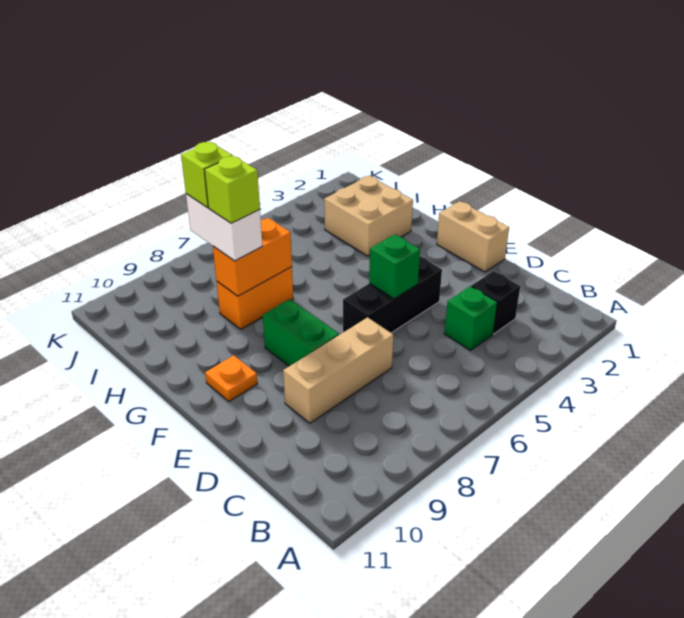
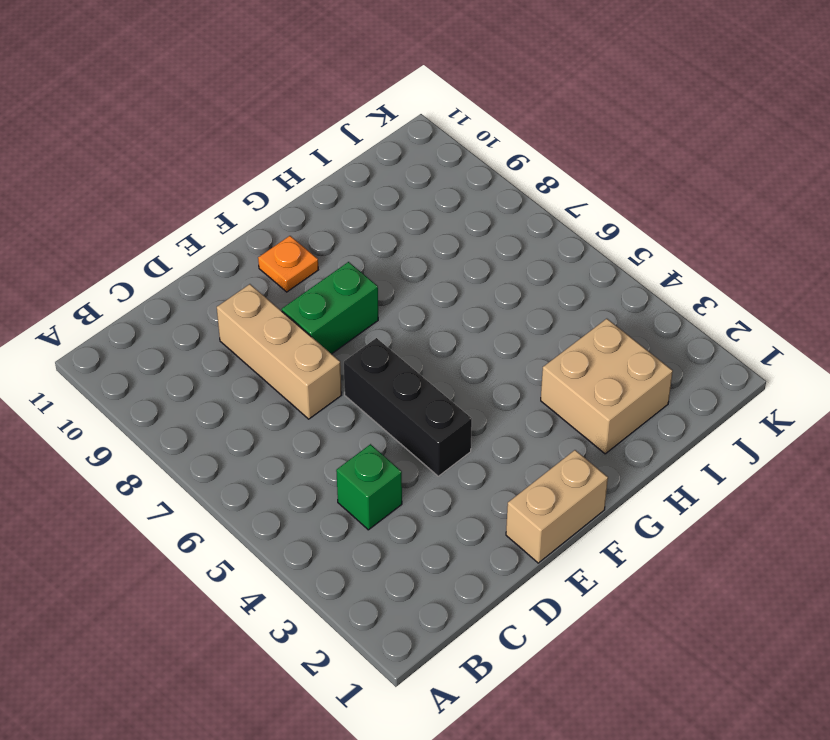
none -> black 1x1 brick [471,271,520,334]
none -> orange 1x2 brick [216,267,293,329]
none -> green 1x1 brick [369,234,420,299]

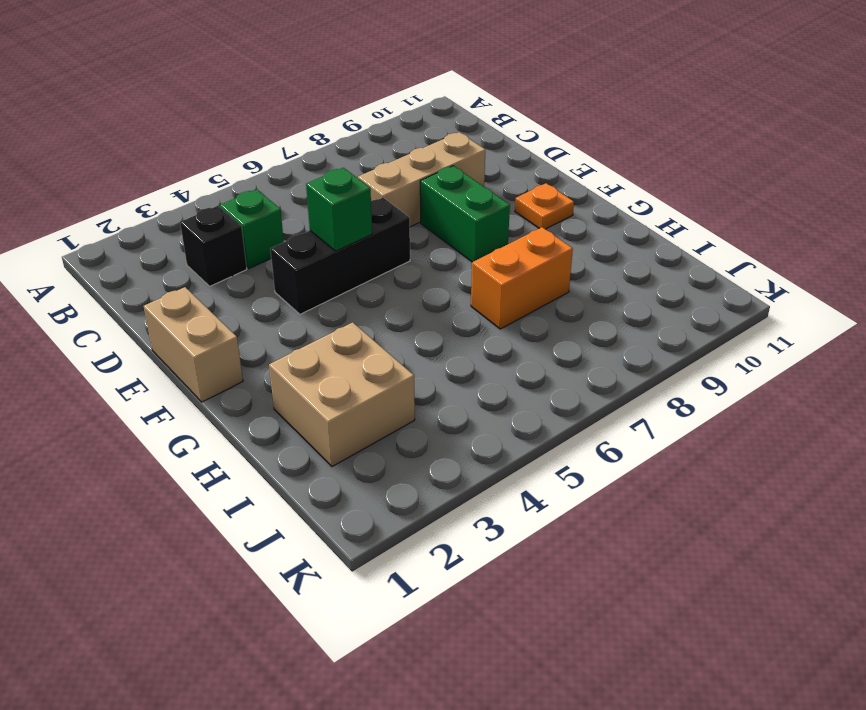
none -> orange 1x2 brick [213,218,292,296]
none -> white 1x2 brick [186,194,262,261]
none -> lime 1x1 brick [204,156,260,223]

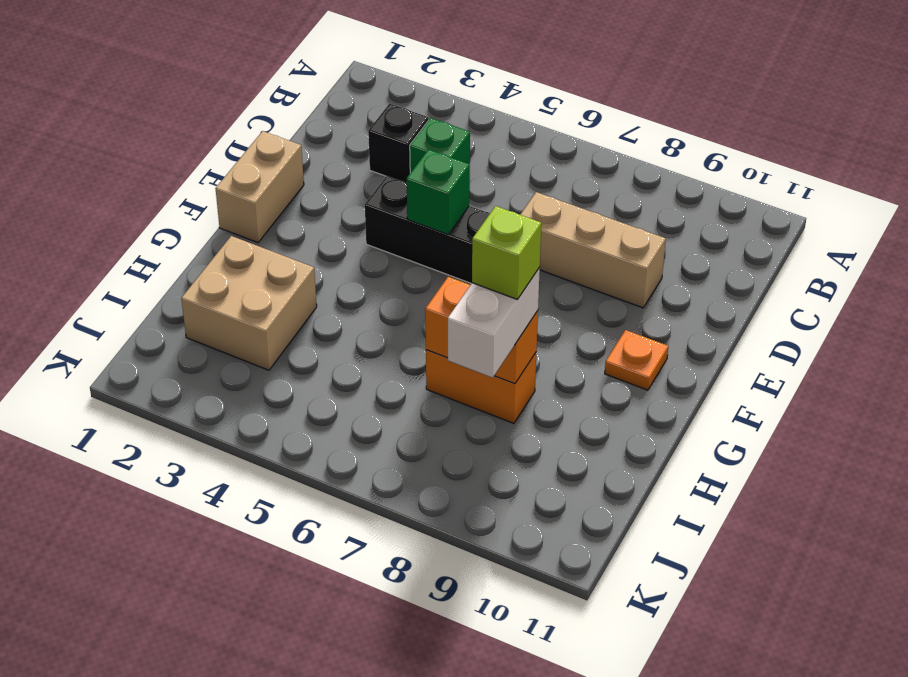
none -> green 1x2 brick [263,299,339,366]
none -> lime 1x1 brick [181,142,233,207]

